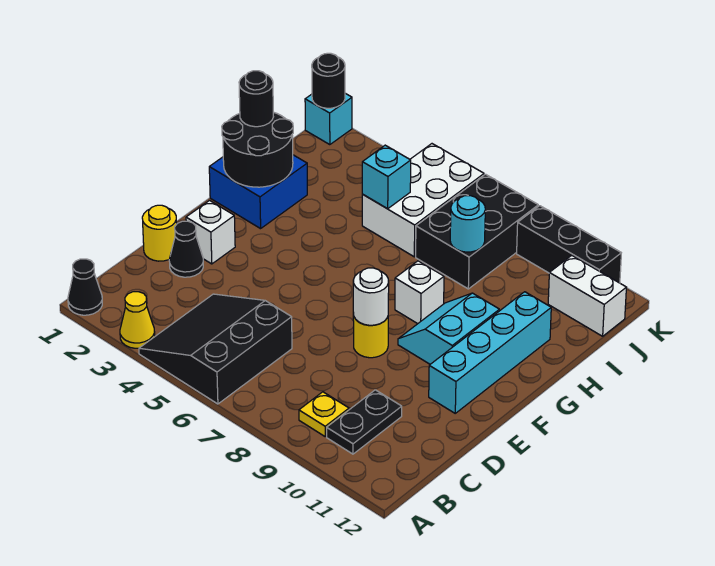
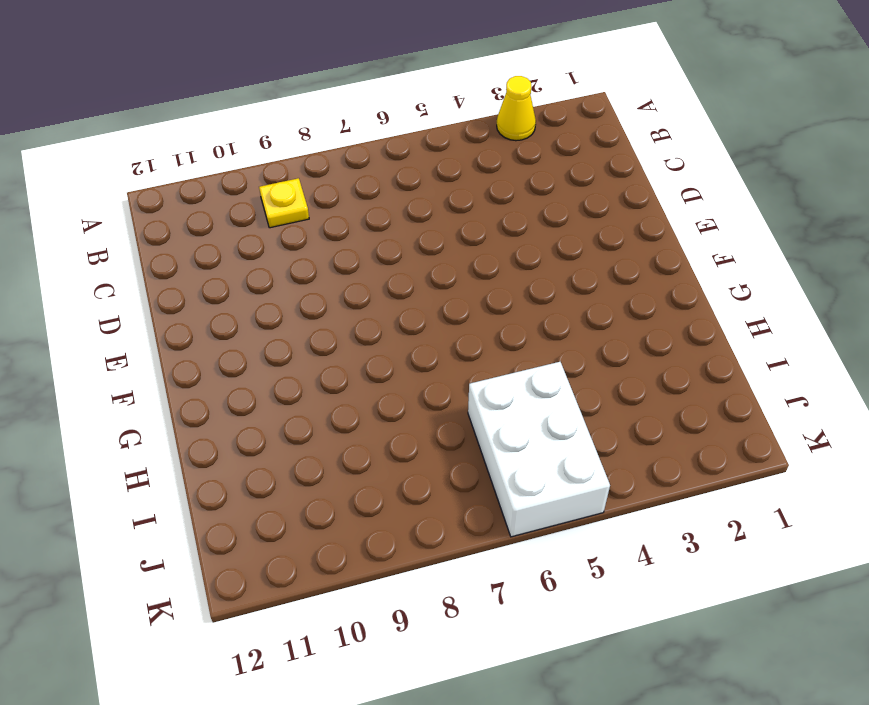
none -> black 1x1 cone [68,259,102,315]
none -> black 3x3 slope [139,294,292,404]
none -> black 1x2 plate [327,390,402,454]

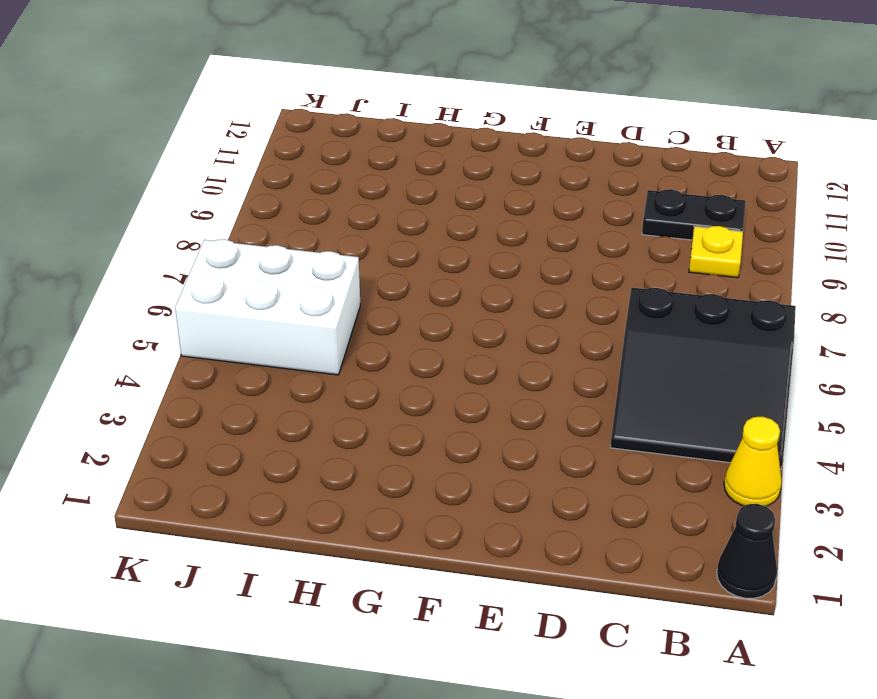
none -> yellow 1x1 round brick [142,205,177,261]
none -> black 1x1 cone [169,221,203,277]
none -> white 1x1 brick [186,201,235,264]

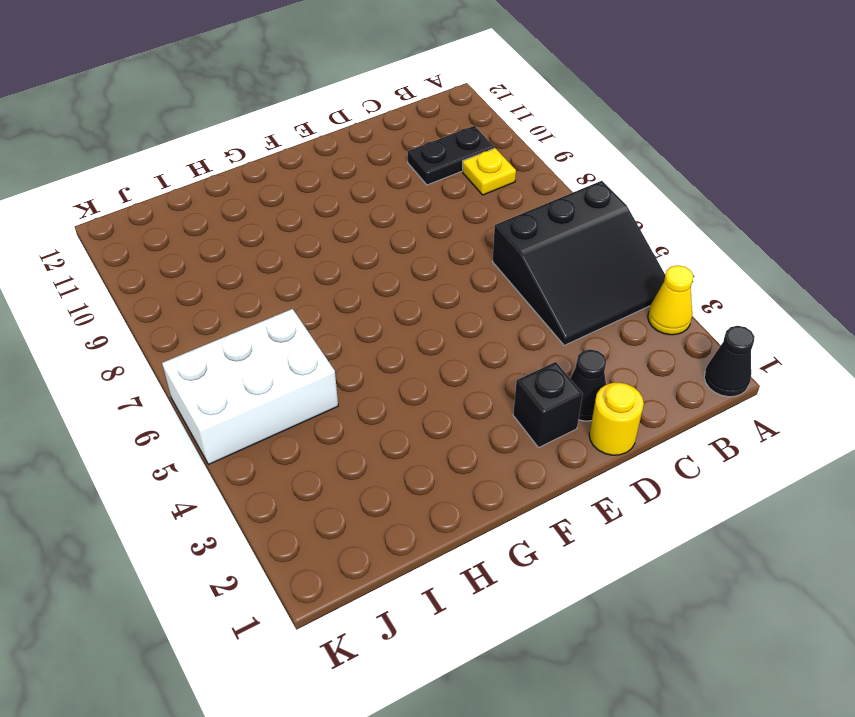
black 1x1 brick [513,362,583,447] -> white 1x1 brick [186,201,235,264]
none -> yellow 1x1 round brick [353,313,388,358]
none -> cyan 1x4 brick [429,292,551,413]
none -> cyan 2x2 slope [398,293,499,364]

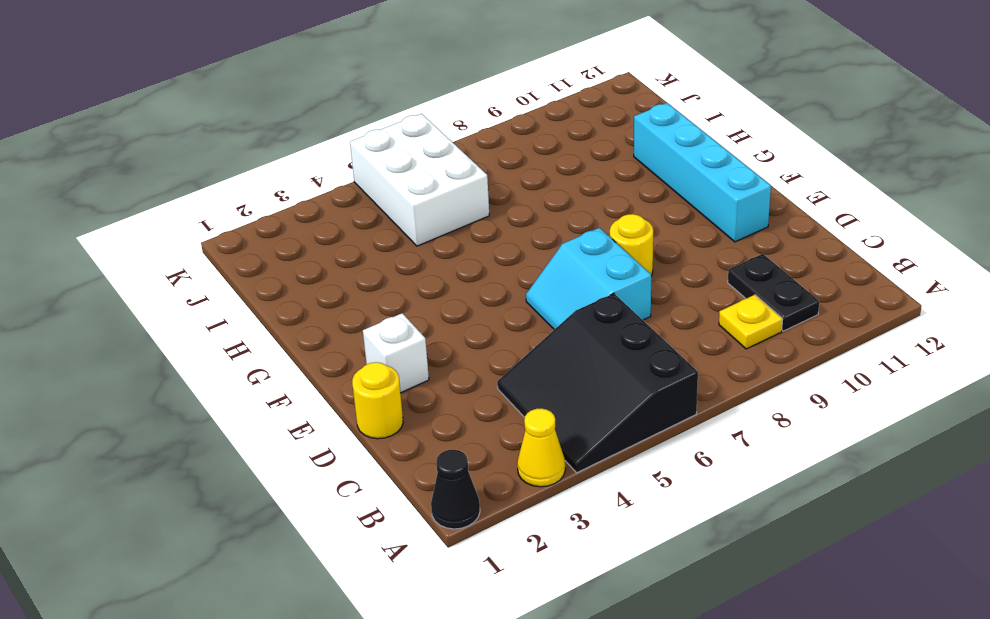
cyan 2x2 slope [526,228,651,330] -> cyan 2x2 slope moved to [398,293,499,364]
none -> black 1x1 cone [169,221,203,277]
none -> blue 2x2 brick [209,155,307,229]
none -> white 1x1 brick [395,261,444,324]

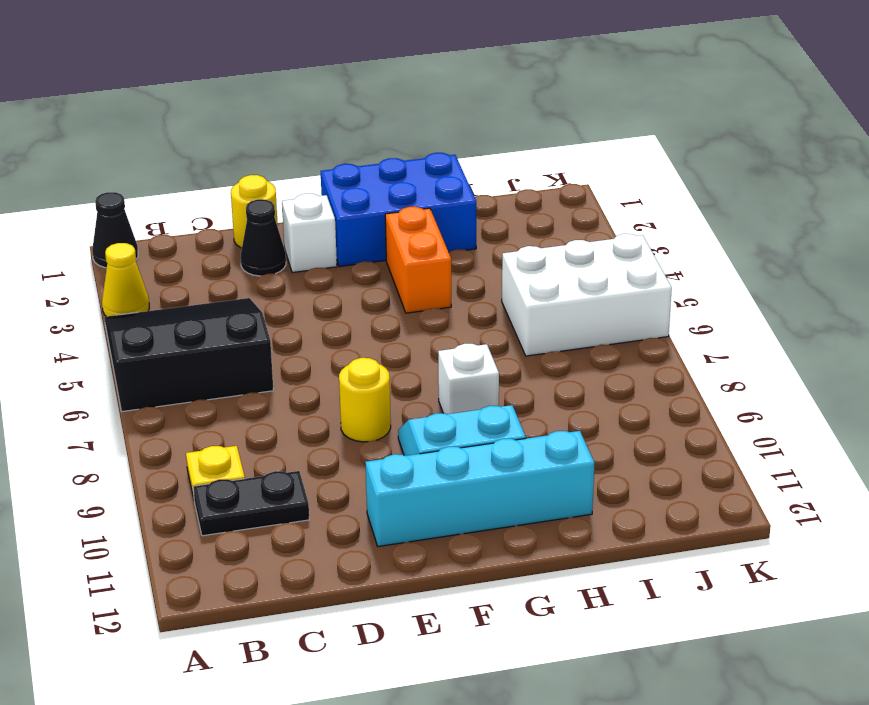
blue 2x3 brick [321,153,476,267] -> blue 2x2 brick [209,155,307,229]
orange 1x2 brick [385,207,451,313] -> none
none -> black 2x3 brick [416,174,538,289]
none -> white 1x2 brick [548,255,626,336]
none -> cyan 1x1 brick [305,93,352,145]

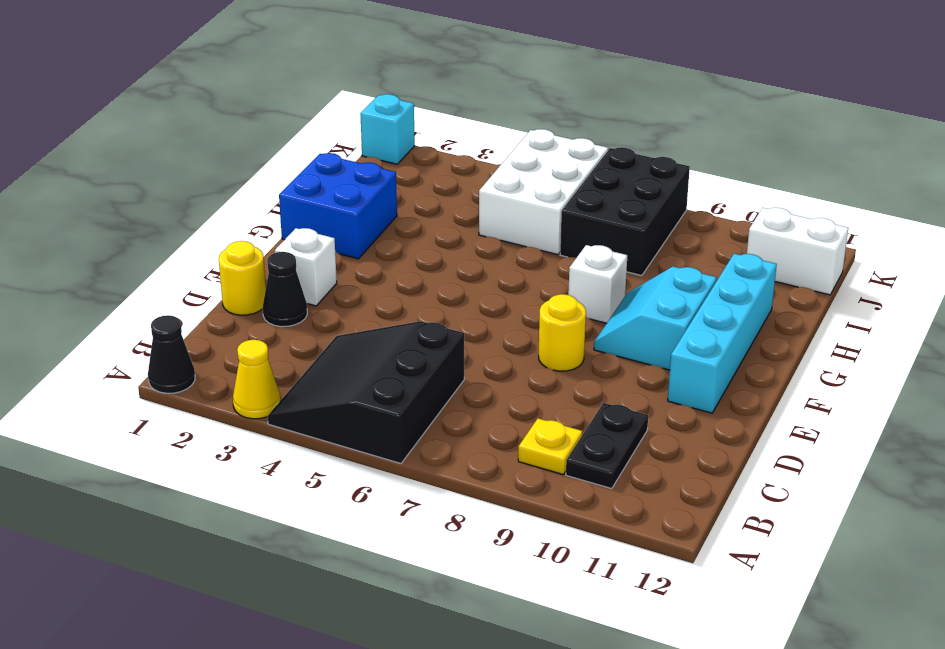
none -> black 1x3 brick [517,206,621,283]
none -> white 1x1 round brick [353,268,389,325]
none -> black 2x2 round brick [222,112,293,187]

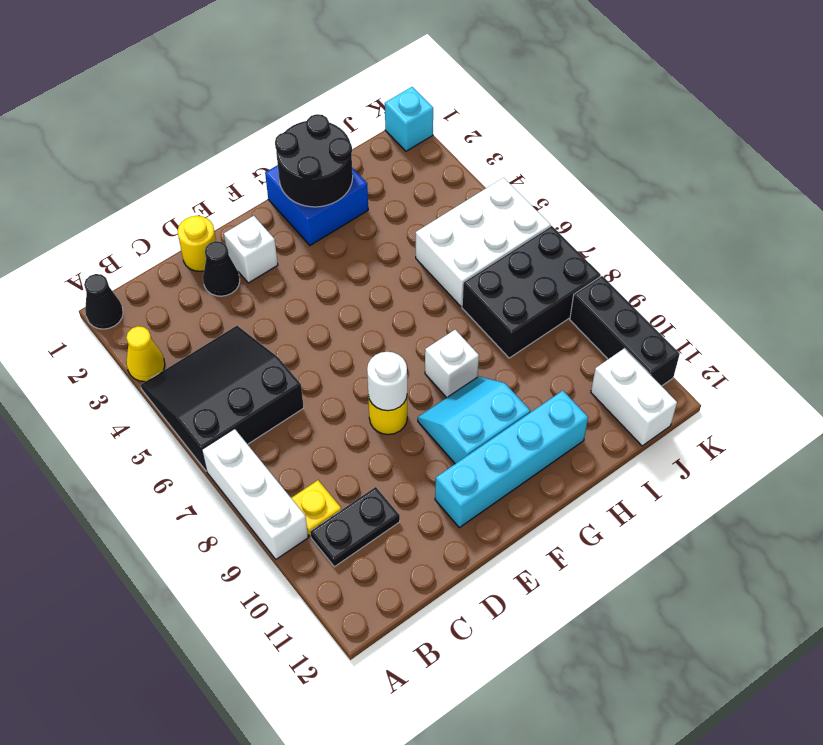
white 1x3 brick [202,429,308,559] -> none
none -> cyan 1x1 brick [362,145,411,209]
none -> cyan 1x1 round brick [450,196,485,252]
none -> black 1x1 round brick [312,53,345,108]

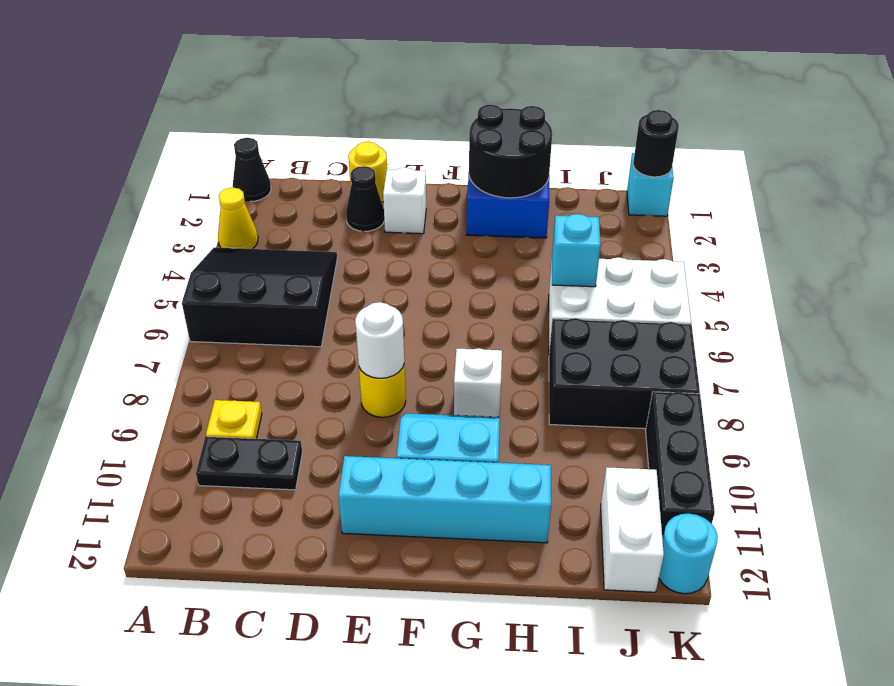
cyan 1x1 round brick [659,513,718,594] -> cyan 1x1 round brick moved to [450,196,485,252]
none -> black 1x1 round brick [239,71,273,127]

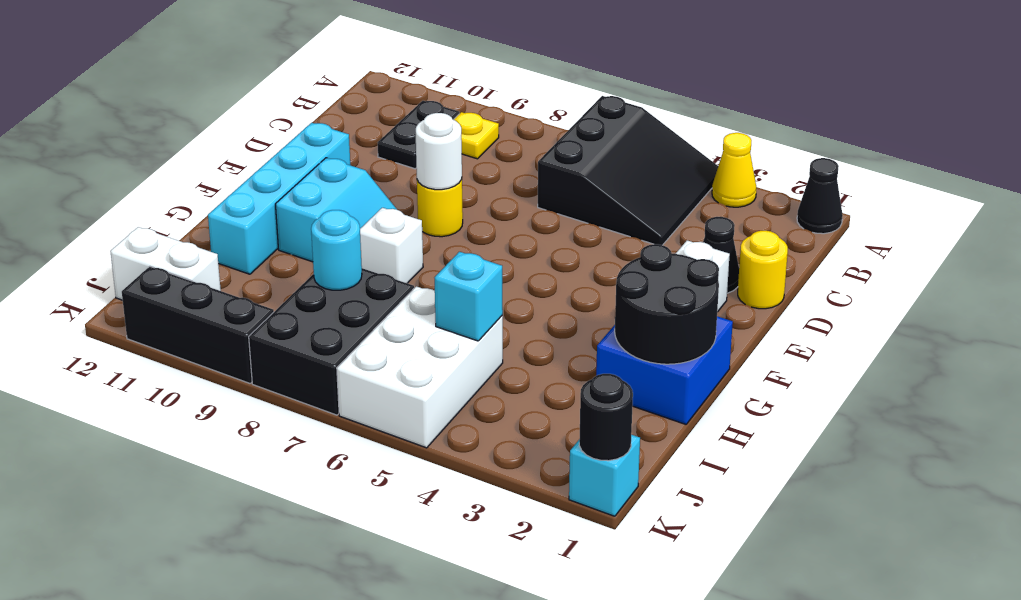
none -> black 1x1 round brick [239,71,273,127]

